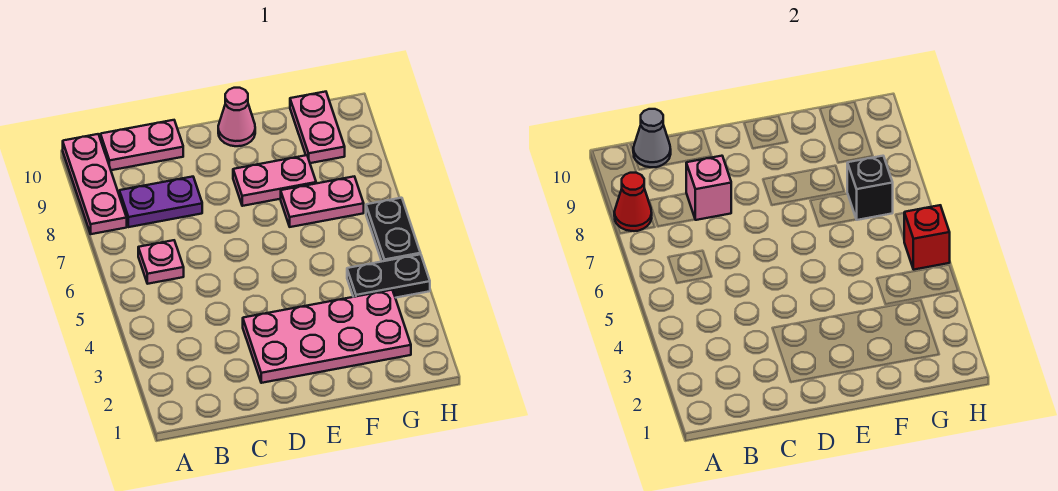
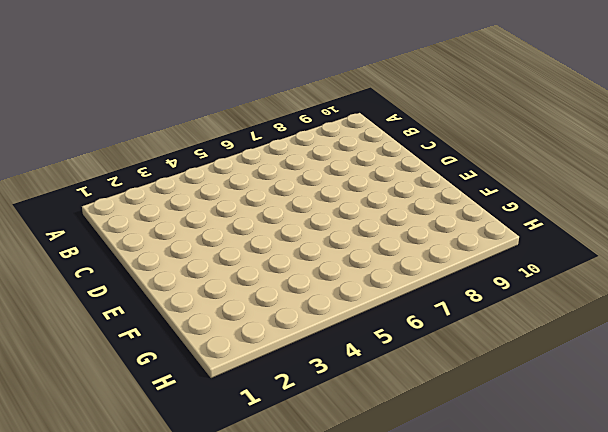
none -> pink 1x3 plate [63,134,127,234]
none -> pink 1x1 plate [138,240,184,284]
none -> purple 1x2 plate [119,177,202,227]

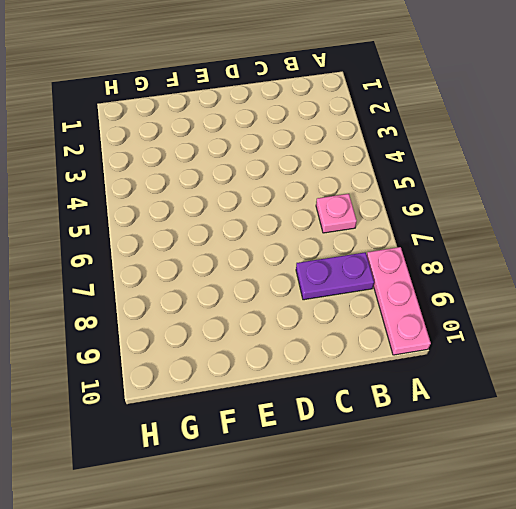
none -> pink 1x2 plate [100,120,183,170]
none -> pink 2x4 plate [243,290,411,383]
none -> pink 1x2 plate [233,155,316,206]

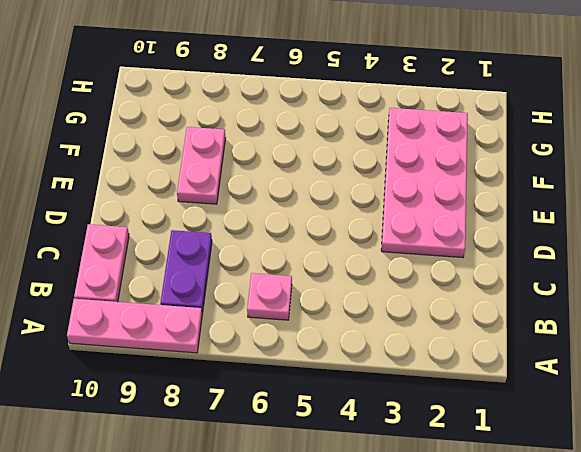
none -> pink 1x1 cone [218,88,255,146]
none -> pink 1x2 plate [281,177,364,227]
none -> black 1x2 plate [347,254,430,298]

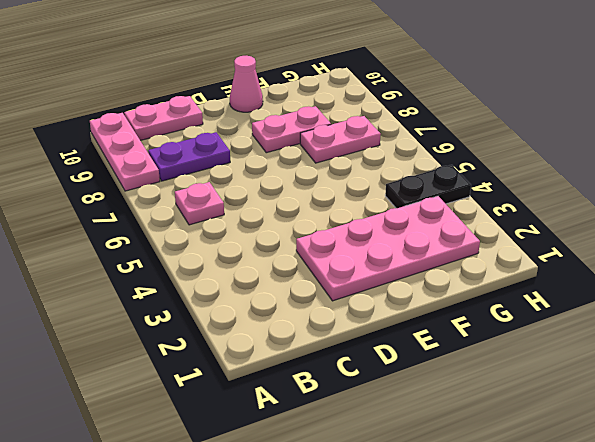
none -> pink 1x2 plate [290,92,345,163]
none -> black 1x2 plate [366,198,421,261]
none -> red 1x1 cone [614,173,652,231]

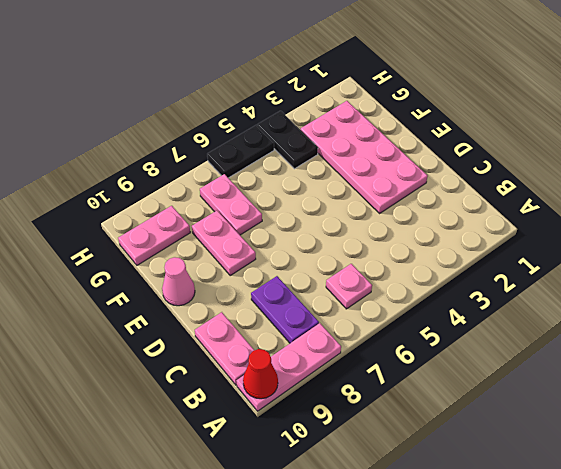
red 1x1 cone [243,349,278,399] -> red 1x1 cone moved to [614,173,652,231]
none -> grey 1x1 cone [633,109,671,167]
none -> pink 1x1 brick [686,156,731,220]
none -> black 1x1 brick [847,156,893,220]

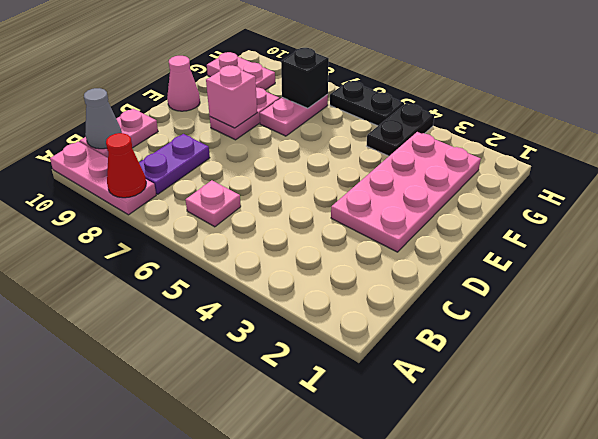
pink 1x1 brick [206,65,257,128] -> pink 1x1 brick moved to [686,156,731,220]
none -> red 1x1 brick [904,205,950,270]

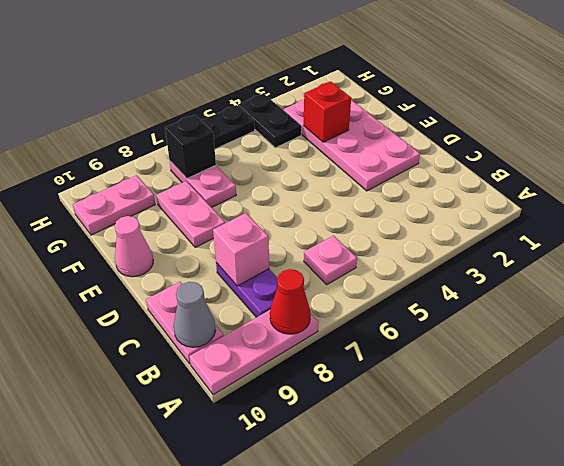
red 1x1 brick [303,81,351,142] -> red 1x1 brick moved to [904,205,950,270]

